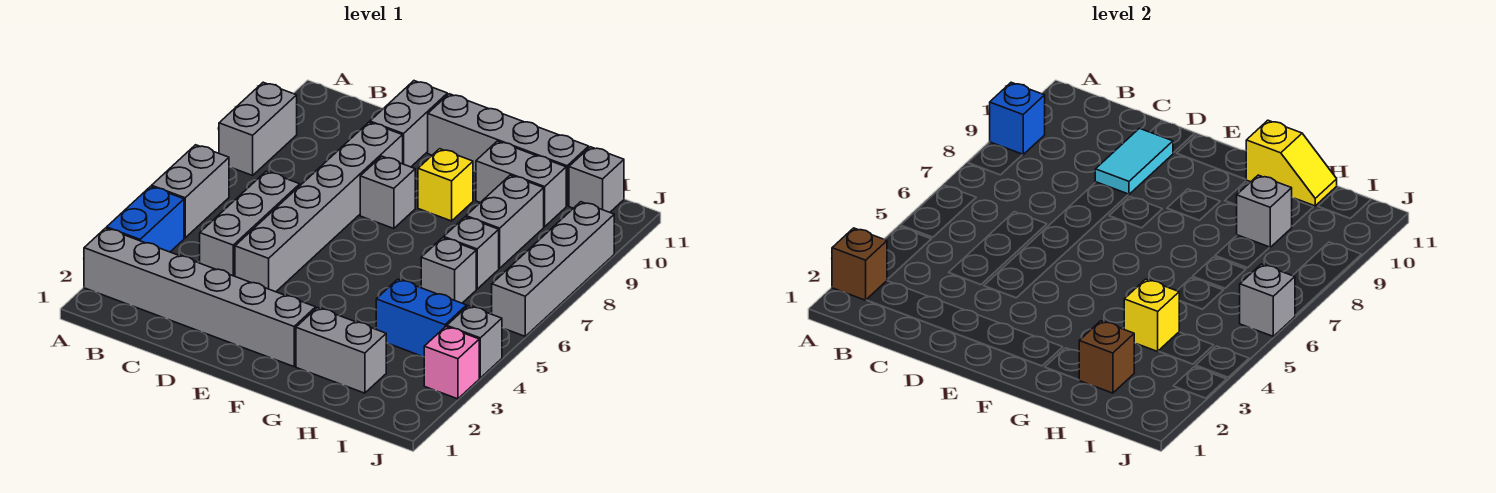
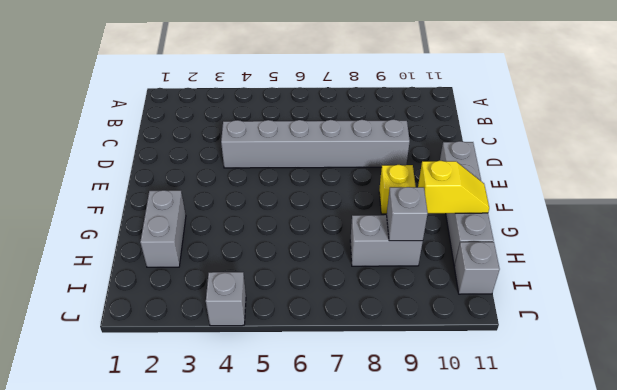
yellow 1x2 slope [418,161,489,213] -> yellow 1x2 slope turned to [1246,120,1337,206]
none -> grey 1x6 brick [84,228,316,367]
none -> blue 1x2 brick [107,186,184,252]
none -> grey 1x2 brick [152,145,229,238]

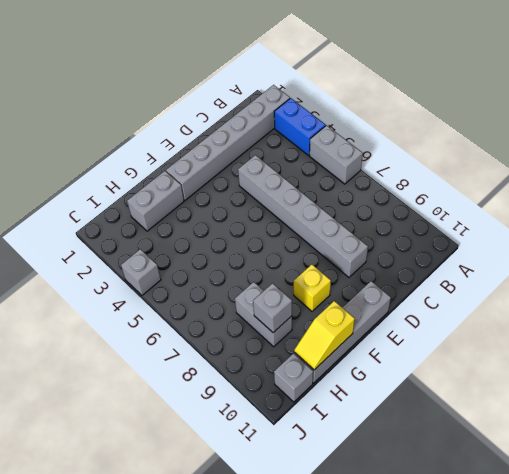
none -> grey 1x2 brick [219,82,297,175]
none -> grey 1x3 brick [200,171,300,276]
none -> grey 1x2 brick [370,81,447,167]

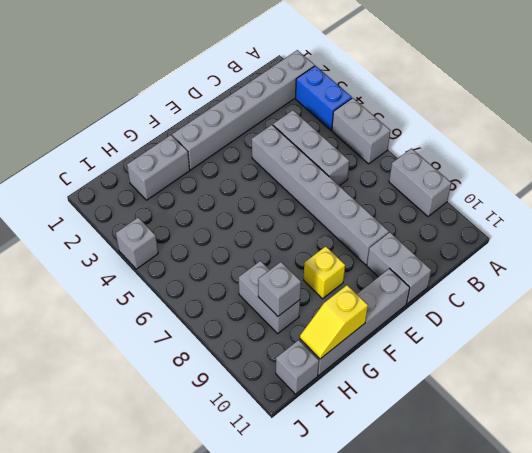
none -> grey 1x1 brick [360,156,415,229]
none -> grey 1x2 brick [476,141,566,227]
none -> blue 1x2 brick [376,279,467,357]

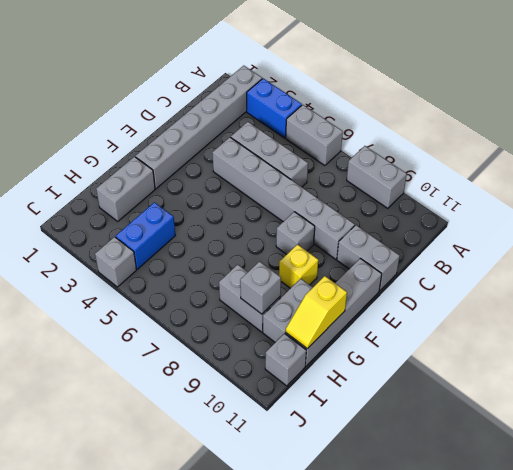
none -> grey 1x1 brick [421,238,476,303]
none -> grey 1x1 brick [444,217,499,289]
none -> pink 1x1 brick [424,327,479,399]

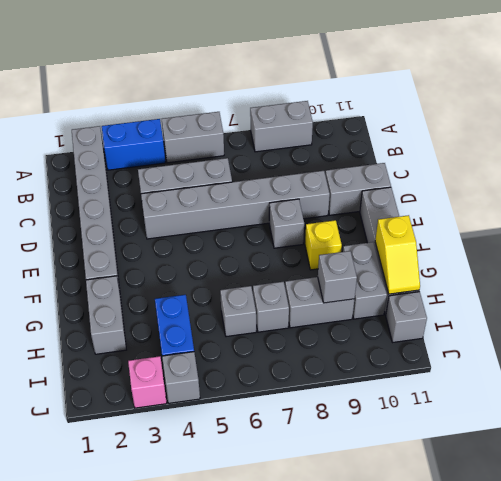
none -> grey 1x4 brick [492,202,614,336]
none -> brown 1x1 brick [832,228,887,300]
none -> blue 1x1 brick [990,82,1045,155]

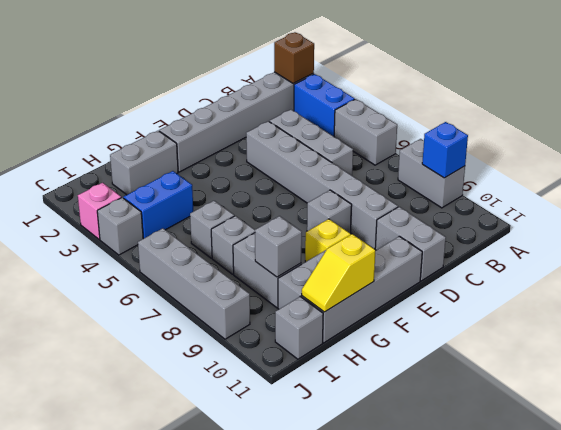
none -> cyan 1x2 tile [1095,128,1173,194]
none -> brown 1x1 brick [1079,321,1134,393]
none -> yellow 1x1 brick [1124,279,1179,351]

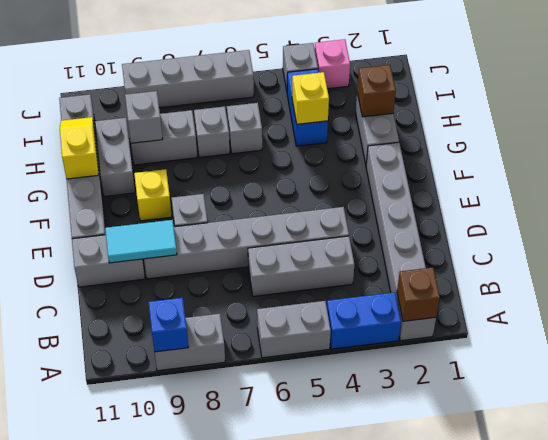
none -> grey 1x1 brick [1240,264,1295,336]

